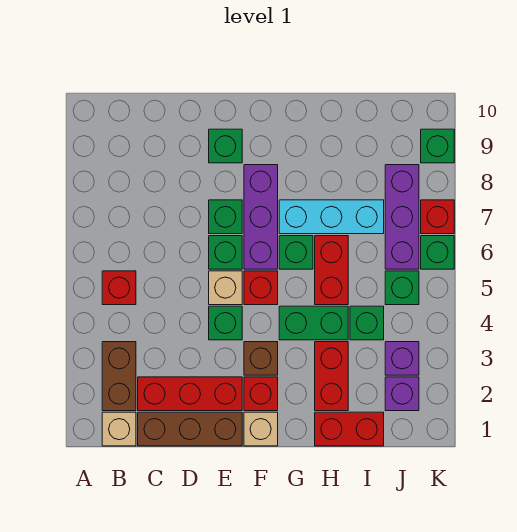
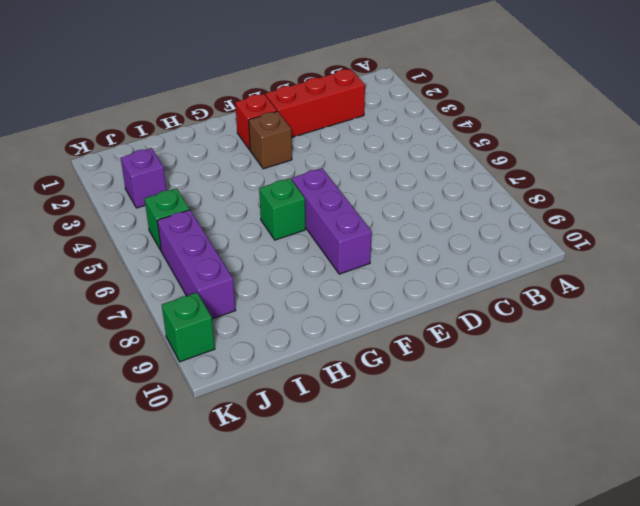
none -> tan 1x1 brick [102,412,136,446]
none -> brown 1x2 brick [102,342,136,411]
none -> red 1x1 brick [102,271,136,305]

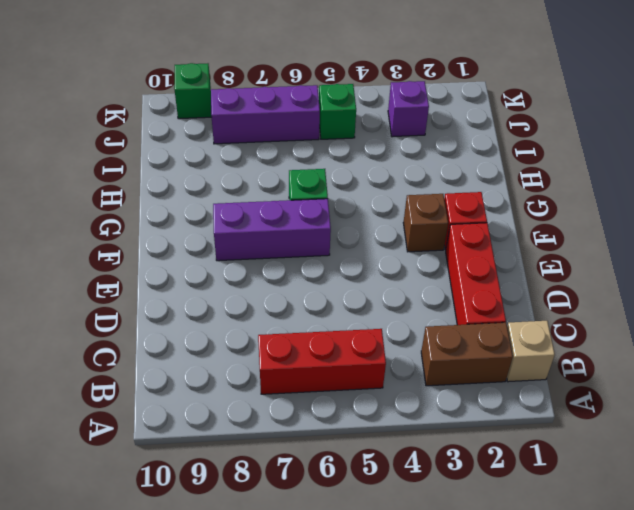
red 1x3 brick [258,329,386,394] -> red 1x1 brick [102,271,136,305]
none -> brown 1x3 brick [138,412,242,446]
none -> green 1x1 brick [209,306,242,340]
none -> tan 1x1 brick [209,271,242,305]

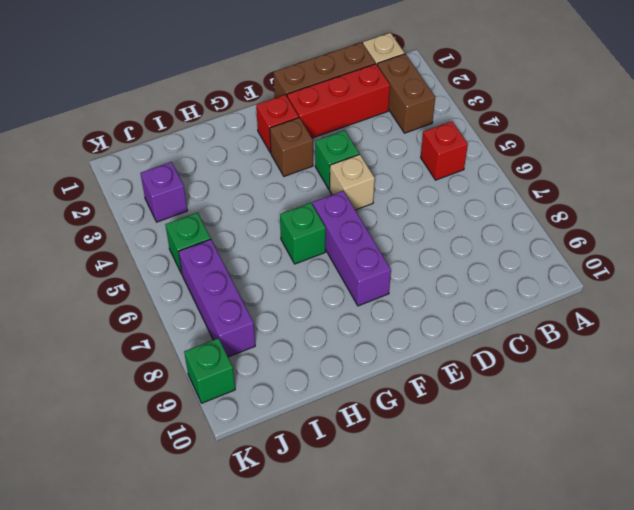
none -> green 1x1 brick [209,236,242,269]
none -> green 1x1 brick [209,200,242,234]
none -> green 1x1 brick [209,129,242,163]

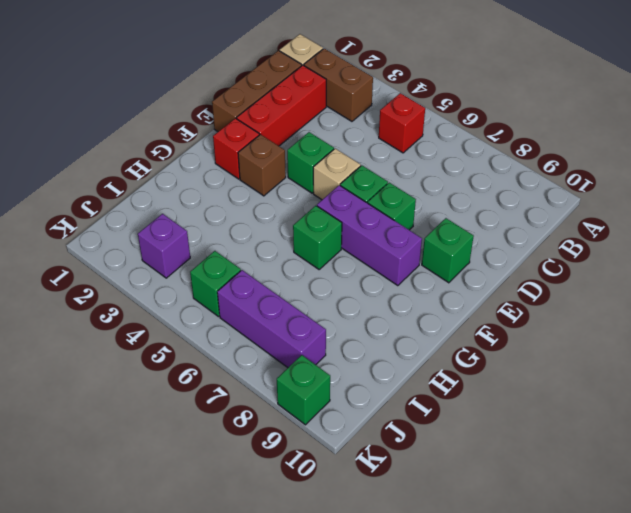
none -> tan 1x1 brick [244,412,278,446]
none -> red 1x1 brick [244,271,278,305]
none -> green 1x2 brick [279,306,348,340]

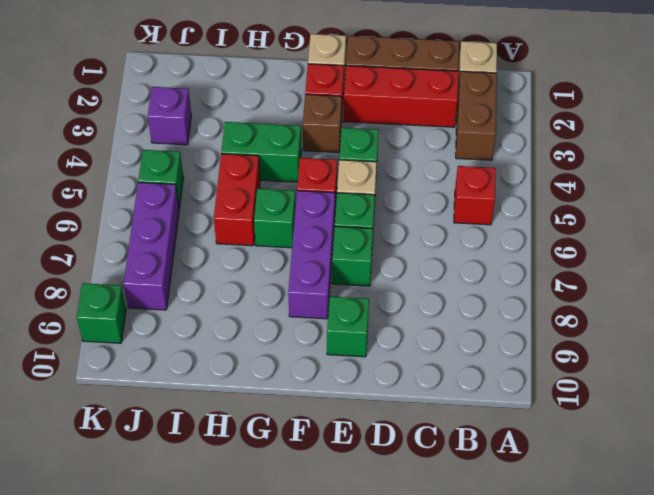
none -> cyan 1x3 brick [279,200,384,234]
none -> red 1x2 brick [315,412,384,446]
none -> red 1x2 brick [315,342,348,411]

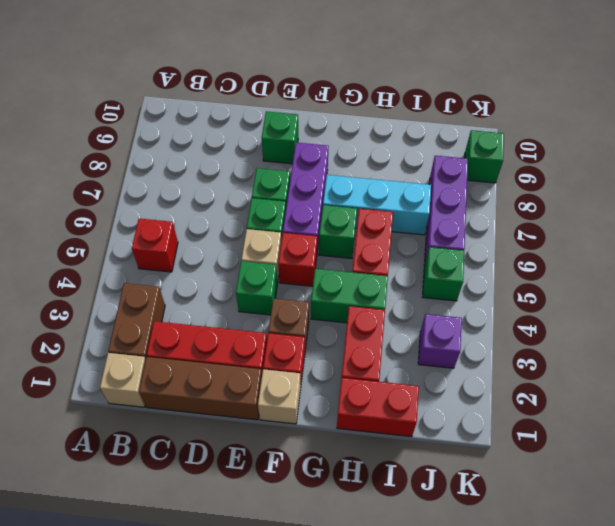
none -> green 1x1 brick [350,306,384,340]
none -> purple 1x1 brick [385,377,419,411]
none -> green 1x1 brick [421,236,454,269]

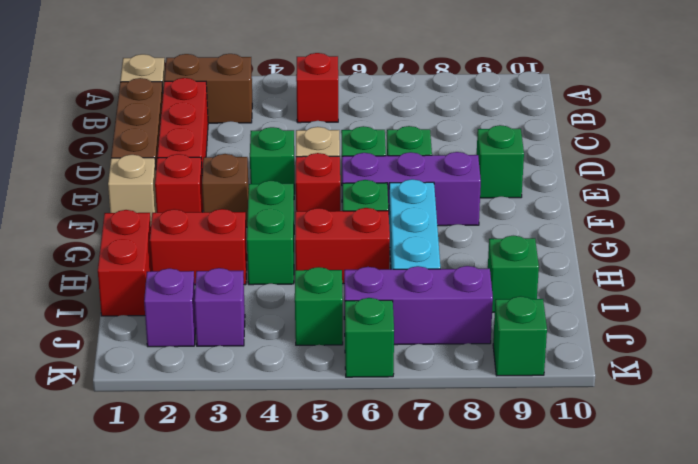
green 1x1 brick [488,236,539,313] -> green 1x1 brick moved to [350,306,384,340]
none -> red 1x1 brick [421,200,454,234]

